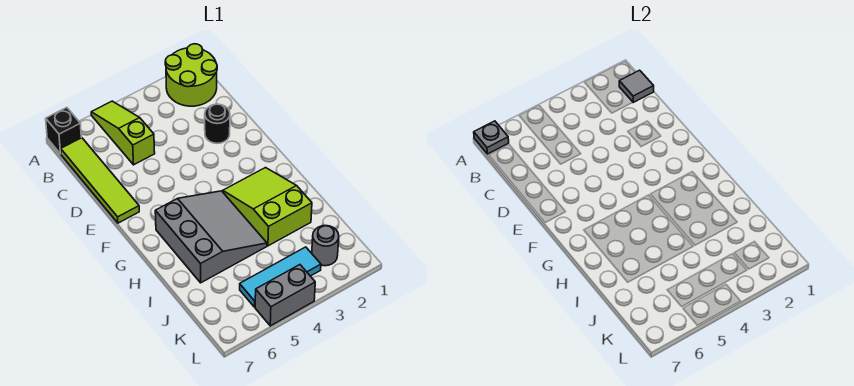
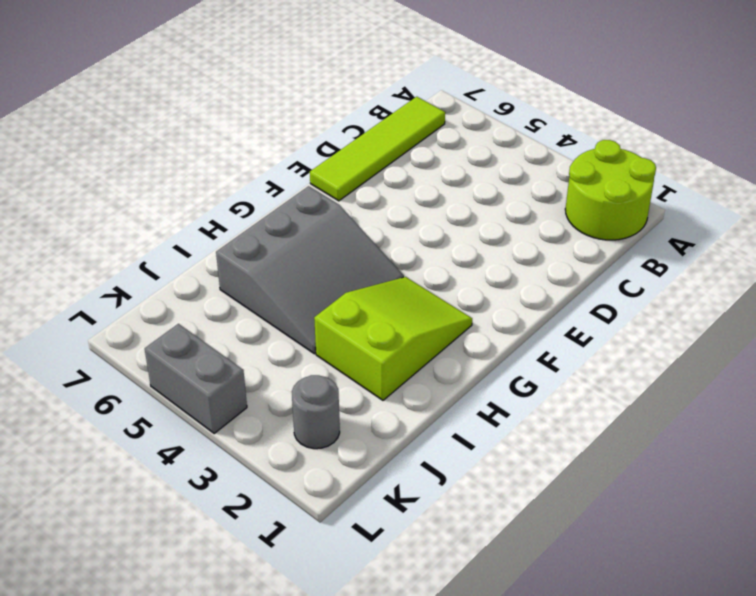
none -> lime 1x3 slope [91,101,155,165]
none -> black 1x1 brick [46,108,81,154]
none -> black 1x1 round brick [205,104,230,143]

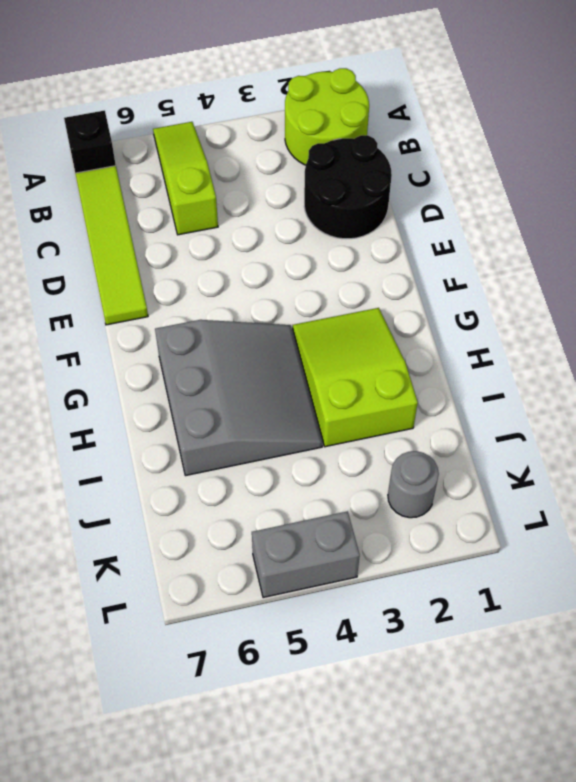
black 2x2 round brick [304,135,392,239] -> black 1x1 round brick [205,104,230,143]
none -> cyan 1x3 tile [240,247,321,307]
none -> grey 1x1 plate [474,121,509,154]
none -> grey 1x1 tile [619,70,654,102]

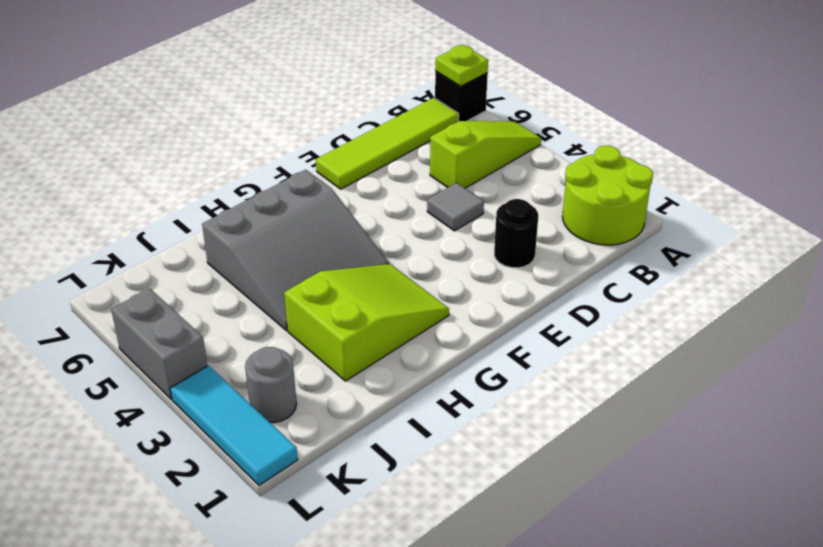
lime 1x1 plate [435,45,488,86] -> grey 1x1 plate [474,121,509,154]
grey 1x1 tile [427,183,484,231] -> grey 1x1 tile moved to [619,70,654,102]
cyan 1x3 tile [170,366,298,485] -> cyan 1x3 tile moved to [240,247,321,307]

